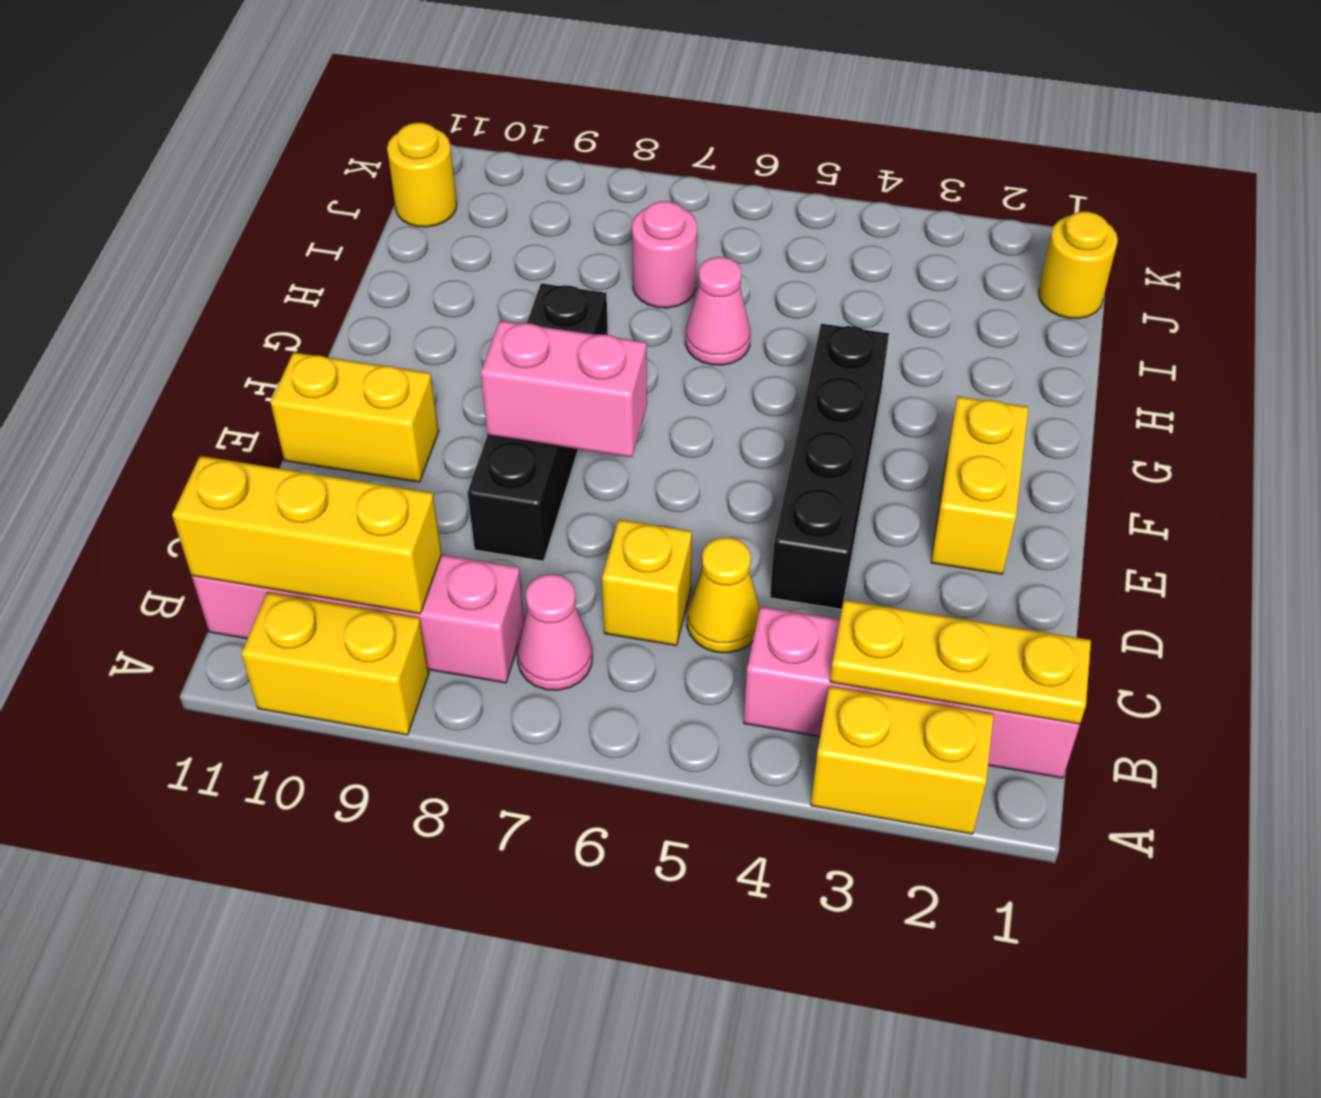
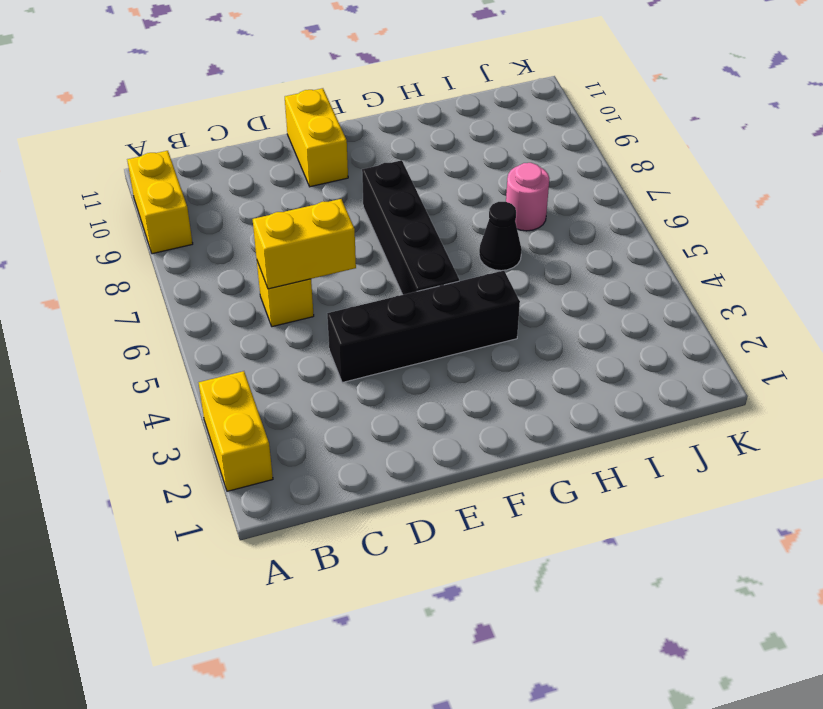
yellow 1x2 brick [253,199,356,289] -> yellow 1x2 brick moved to [931,396,1028,574]
black 1x4 brick [362,160,459,295] -> black 1x4 brick turned to [468,283,608,561]
black 1x1 cone [479,202,522,271] -> pink 1x1 cone [685,257,750,365]
none -> pink 1x4 brick [744,607,1080,778]
none -> pink 1x1 cone [517,574,592,690]
none -> pink 1x4 brick [192,555,524,683]

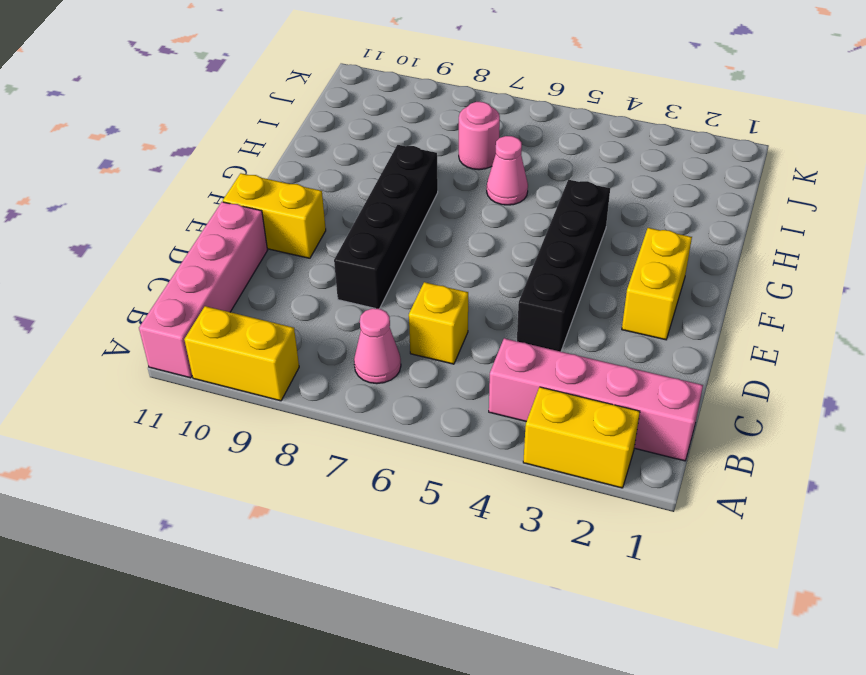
pink 1x4 brick [139,202,268,378] -> pink 1x4 brick turned to [192,555,524,683]
none -> yellow 1x1 cone [687,538,760,653]
none -> yellow 1x1 round brick [1039,212,1118,319]
none -> yellow 1x1 round brick [387,123,457,227]

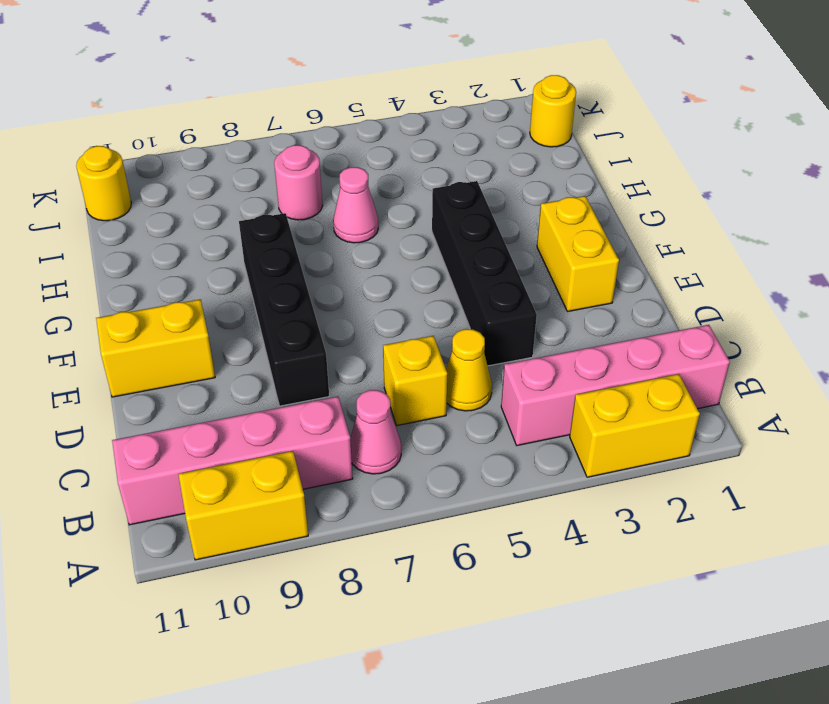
none -> yellow 1x3 plate [830,600,1091,724]
none -> yellow 1x3 brick [172,456,442,614]
none -> pink 1x2 brick [481,321,647,457]

